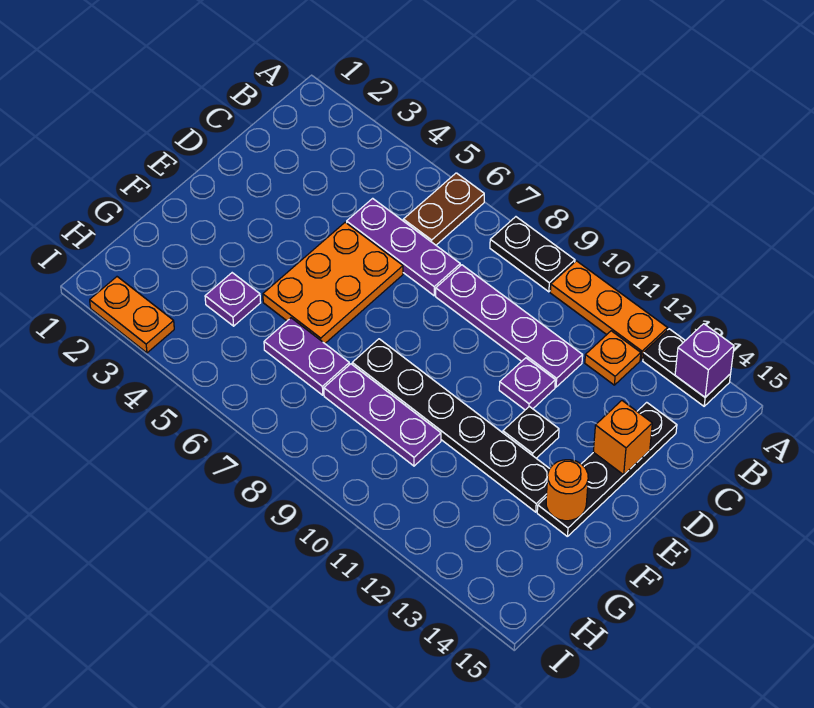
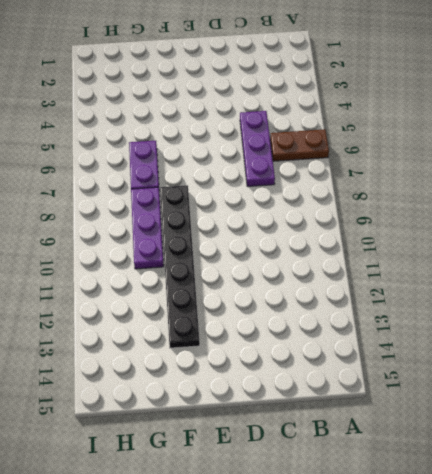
none -> black 1x2 plate [490,217,575,292]
none -> orange 1x3 plate [550,261,668,360]
none -> black 1x2 plate [643,329,731,406]

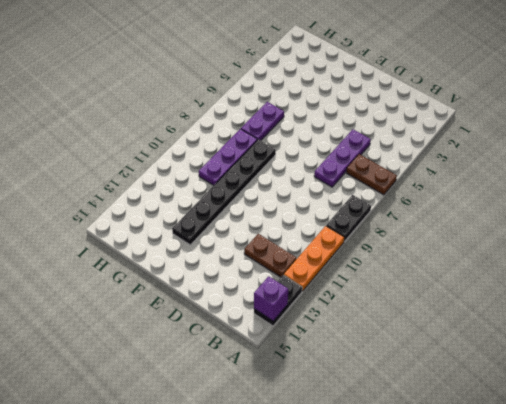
brown 1x2 plate [244,234,297,277] -> orange 1x1 plate [585,331,641,385]
none -> purple 1x4 plate [436,265,583,387]
none -> black 1x4 plate [537,402,677,537]
none -> orange 2x3 plate [263,222,403,343]

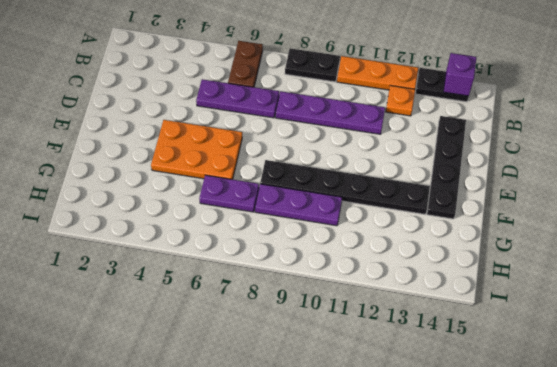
orange 2x3 plate [151,120,242,179] -> orange 2x3 plate turned to [263,222,403,343]
none -> purple 1x1 plate [499,358,555,410]
none -> black 1x1 plate [503,406,559,458]
none -> purple 1x1 plate [205,273,261,326]

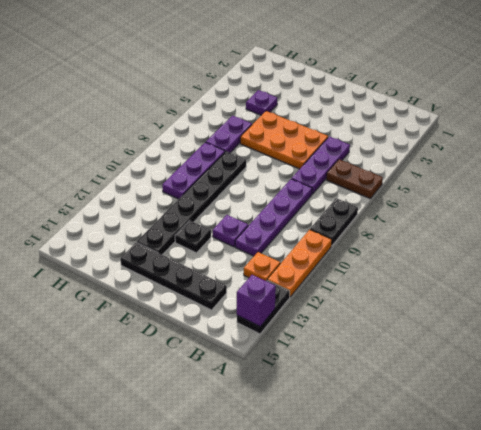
none -> orange 1x2 plate [90,277,174,353]
none -> orange 1x1 brick [593,401,652,475]
none -> orange 1x1 round brick [546,460,588,521]

